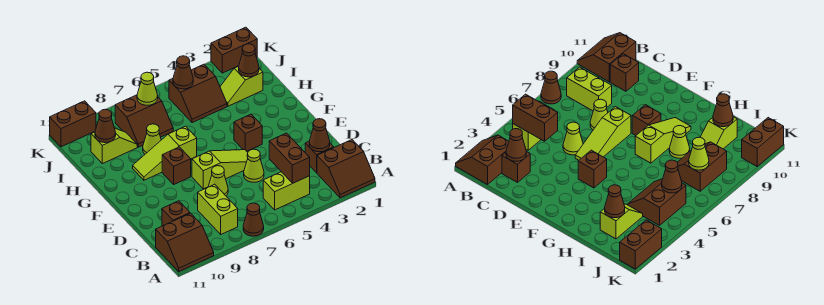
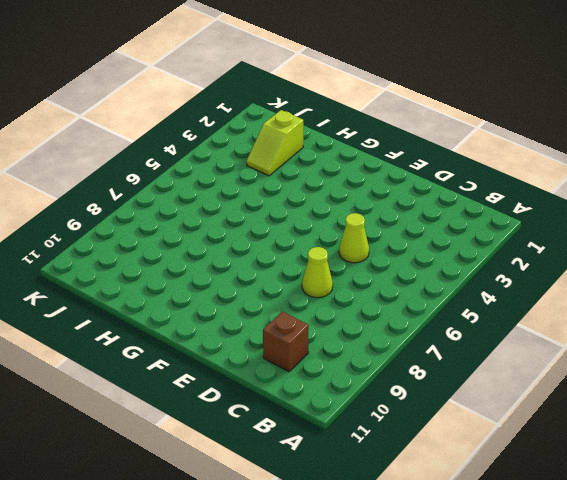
none -> brown 2x2 slope [317,140,375,198]
none -> brown 1x1 cone [243,203,264,236]
none -> brown 2x2 slope [156,213,214,271]

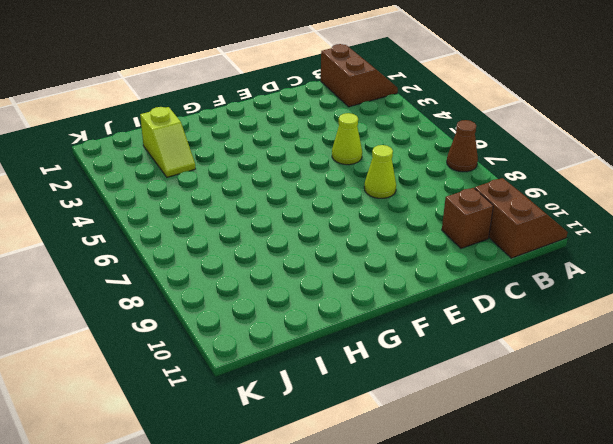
none -> lime 1x2 brick [263,172,310,210]
none -> lime 1x2 brick [198,184,238,234]
none -> brown 1x1 brick [305,141,334,173]

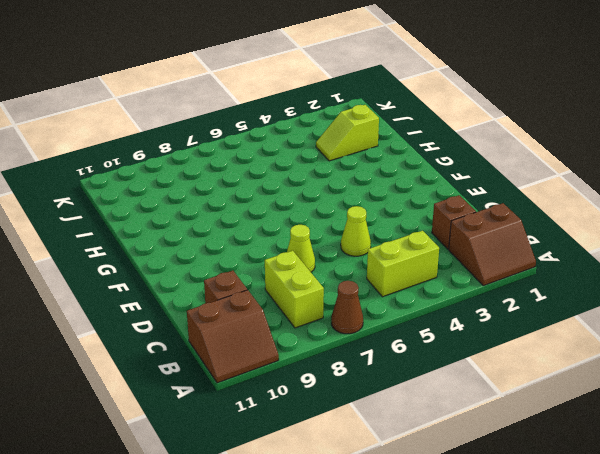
none -> lime 1x3 slope [192,150,248,189]
none -> brown 1x1 brick [234,114,262,151]
none -> brown 1x1 brick [162,147,191,184]

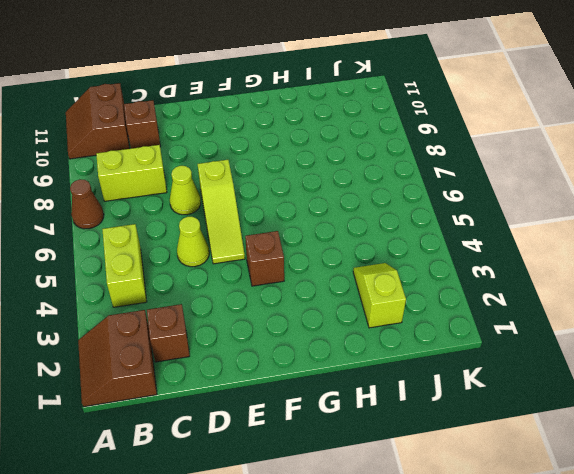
none -> brown 1x1 brick [162,147,191,184]
none -> lime 1x3 slope [133,126,197,180]
none -> lime 1x1 cone [143,124,161,154]

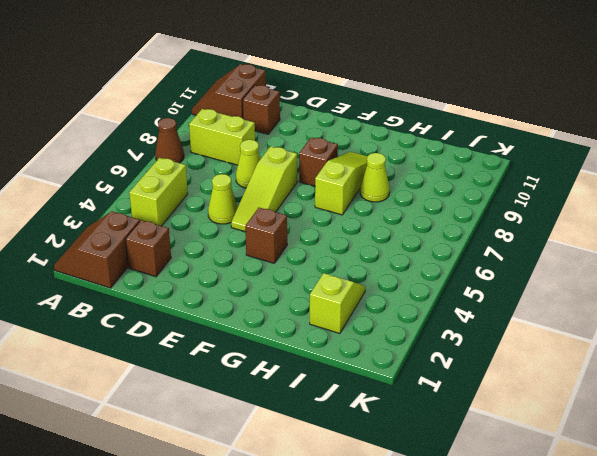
none -> brown 2x2 slope [169,64,227,123]
none -> brown 2x2 slope [115,95,173,147]
none -> lime 1x2 slope [91,128,137,164]

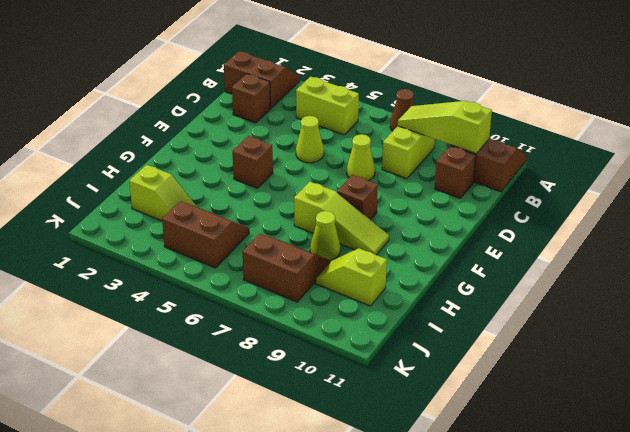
lime 1x3 slope [398,101,492,154] -> lime 1x3 slope moved to [192,150,248,189]
none -> brown 1x2 brick [211,27,257,73]
none -> brown 1x2 brick [50,101,96,147]
none -> brown 1x2 brick [269,133,310,183]

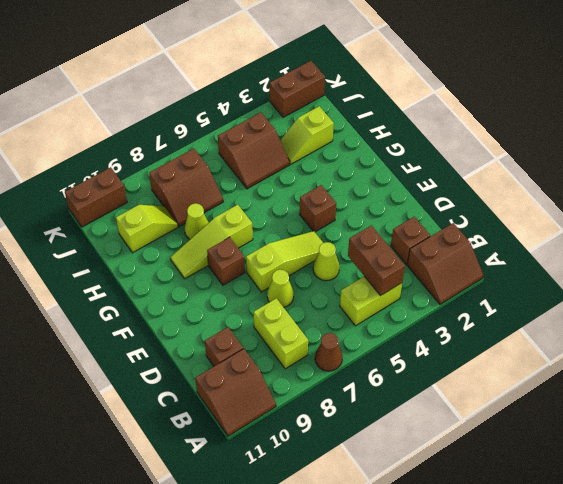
none -> brown 1x1 cone [309,119,330,152]
none -> brown 1x1 cone [239,44,259,77]
none -> brown 1x1 cone [95,109,116,143]

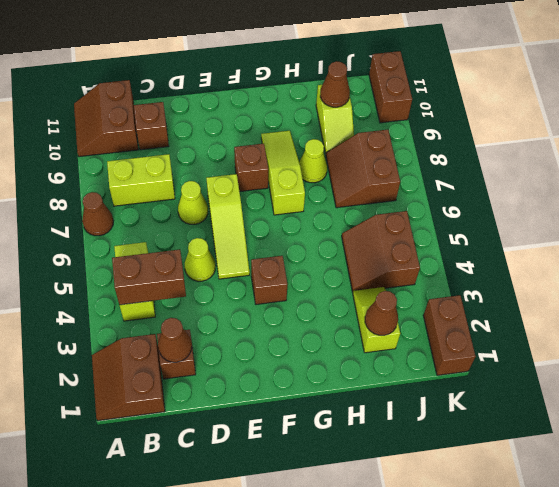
none -> brown 1x1 cone [173,56,193,89]
none -> lime 1x1 cone [137,72,158,105]

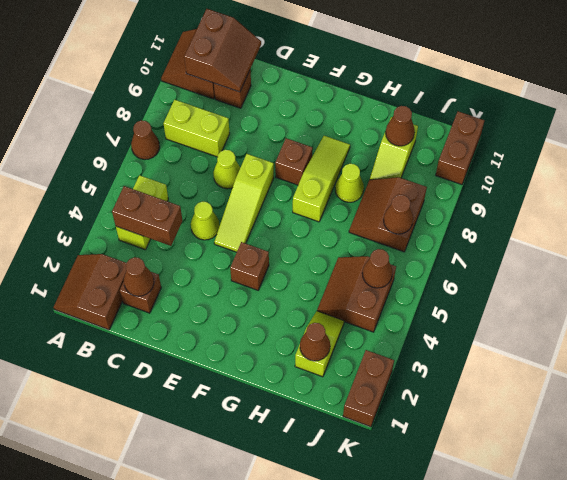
brown 2x2 slope [184,9,261,92] -> none
brown 1x1 cone [384,195,413,234] -> lime 1x1 cone [137,72,158,105]

